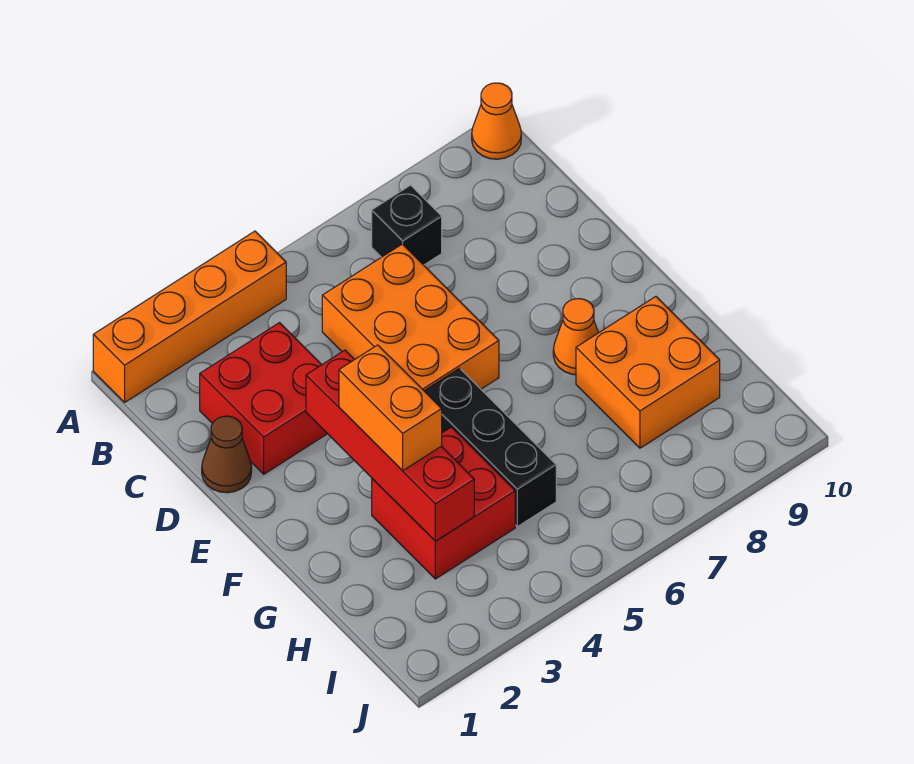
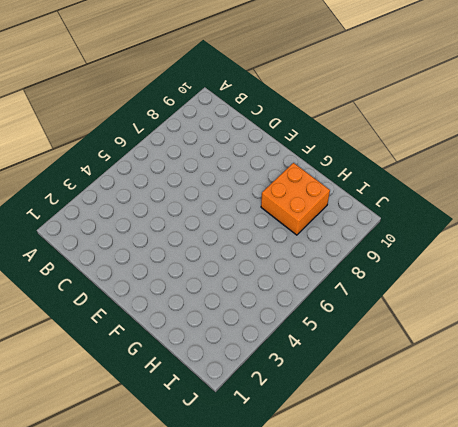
none -> orange 1x4 brick [93,231,286,402]
none -> orange 1x1 cone [472,83,521,159]
none -> black 1x1 brick [372,185,442,265]

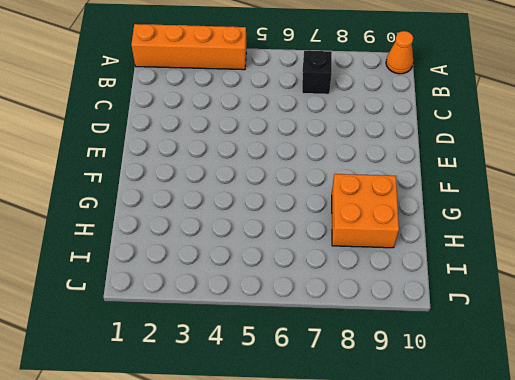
none -> red 2x2 brick [200,323,327,474]
none -> orange 2x3 brick [322,244,499,391]
none -> brown 1x1 cone [202,416,252,493]

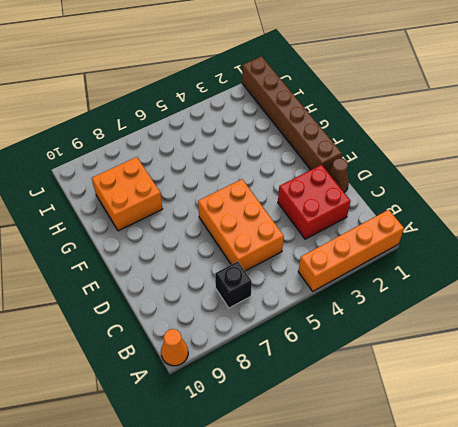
brown 1x6 brick [242,56,342,173] -> none
none -> black 1x3 brick [425,368,556,527]
none -> orange 1x1 cone [553,299,598,375]
none -> red 2x2 brick [372,427,515,579]

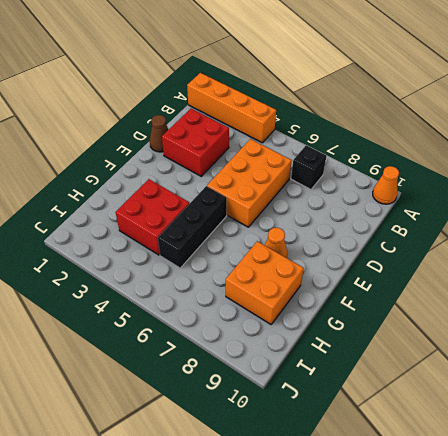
none -> red 1x4 brick [306,350,474,541]
none -> orange 1x2 brick [339,345,442,471]

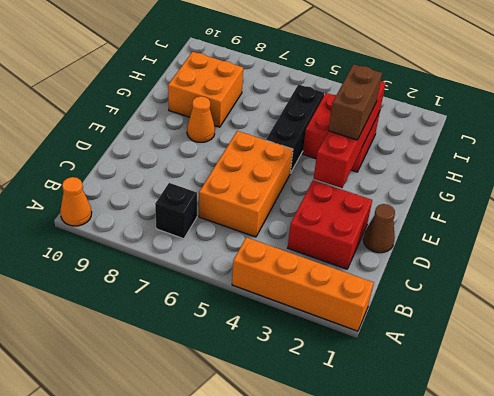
brown 1x2 brick [328,64,382,140] -> orange 1x2 brick [339,345,442,471]

